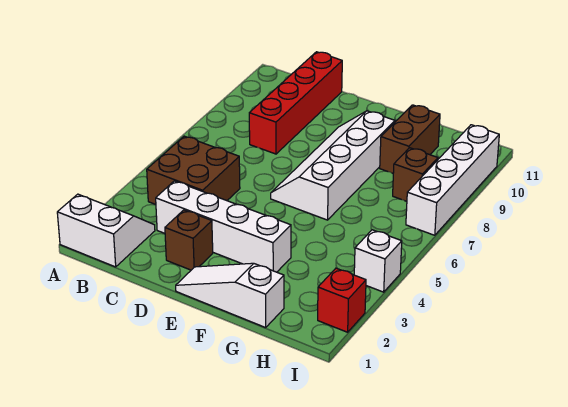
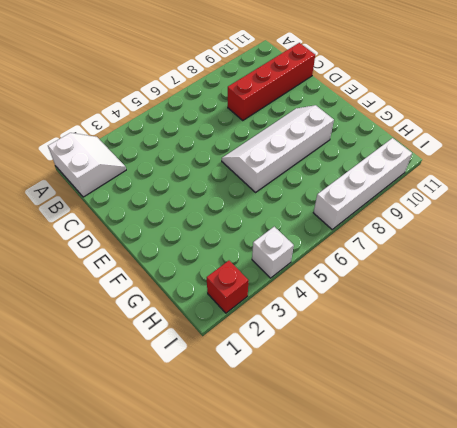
none -> brown 2x2 brick [147,136,240,204]
none -> white 1x4 brick [156,181,291,272]
none -> brown 1x1 brick [165,210,213,270]

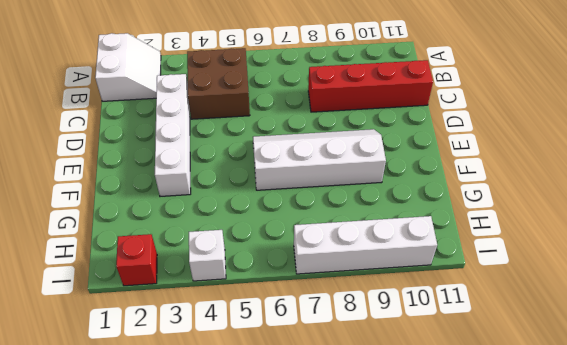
none -> brown 1x1 brick [165,210,213,270]
none -> white 1x3 slope [176,263,284,328]
none -> brown 1x2 brick [380,105,440,173]

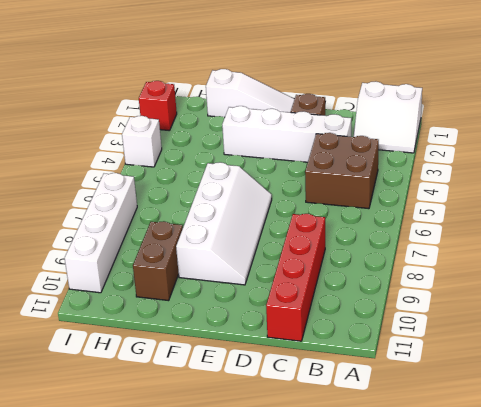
none -> brown 1x1 brick [393,148,438,201]

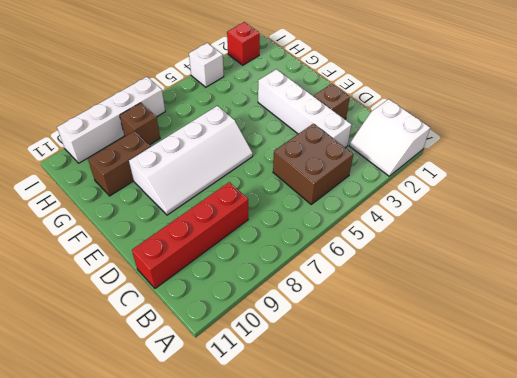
none -> white 1x3 slope [176,263,284,328]

